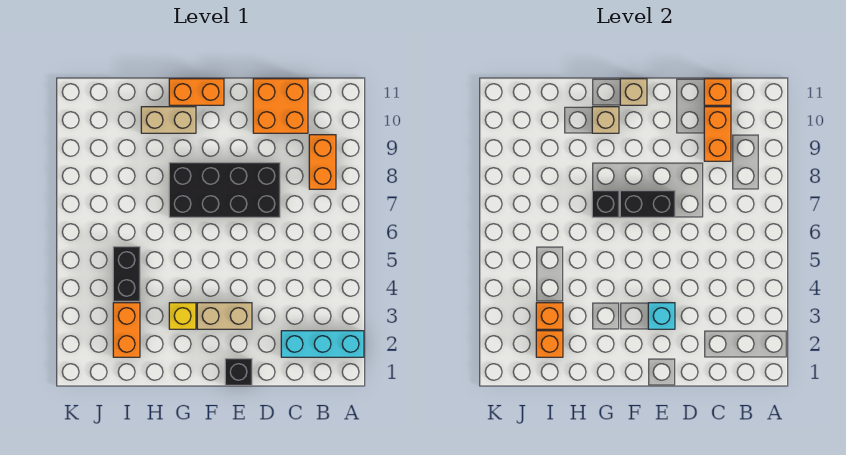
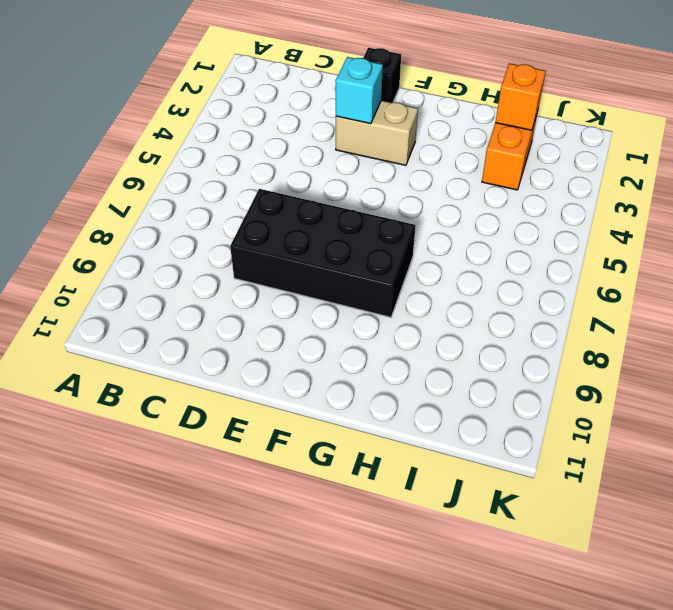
none -> cyan 1x3 brick [281,331,364,357]
none -> orange 1x2 brick [309,135,336,189]
none -> orange 2x2 brick [253,79,308,133]

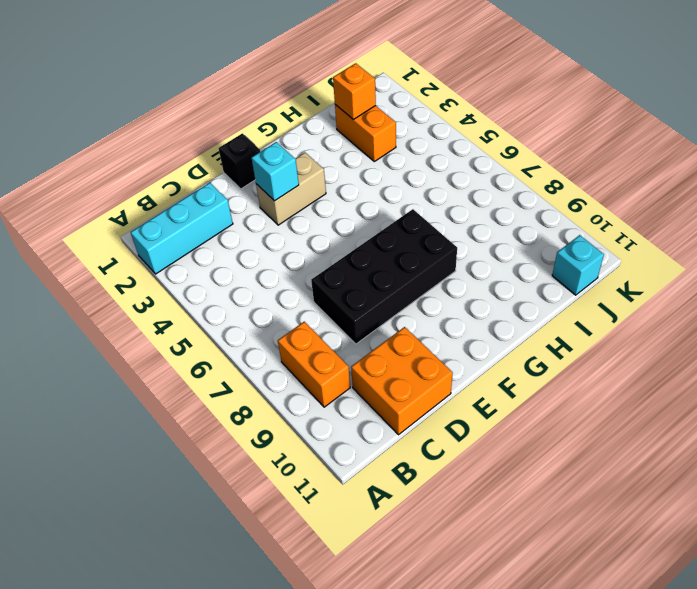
cyan 1x1 brick [552,235,604,295] -> none
none -> orange 1x2 brick [169,79,224,105]
none -> yellow 1x1 brick [169,303,196,329]
none -> tan 1x2 brick [141,107,196,133]

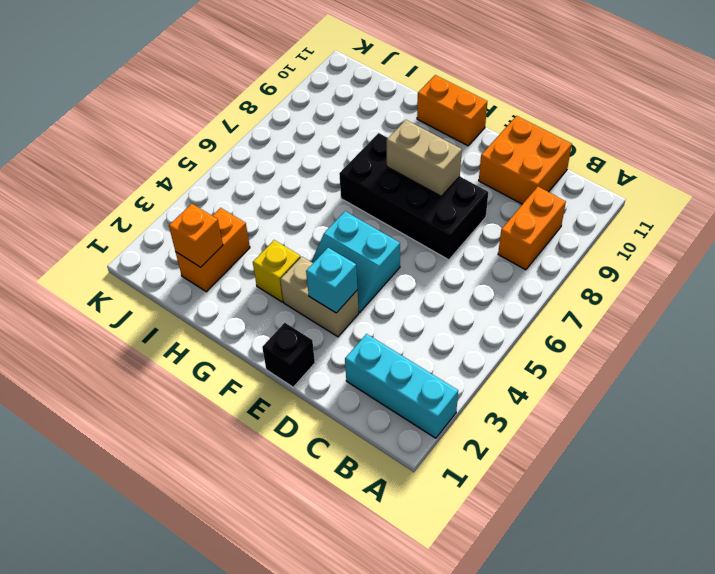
cyan 2x2 slope [311,211,400,313] -> none
tan 1x2 brick [387,120,462,196] -> tan 1x2 brick moved to [141,107,196,133]
none -> black 1x2 brick [113,247,140,301]
none -> orange 1x2 brick [704,107,731,161]
none -> orange 1x1 brick [704,79,731,105]

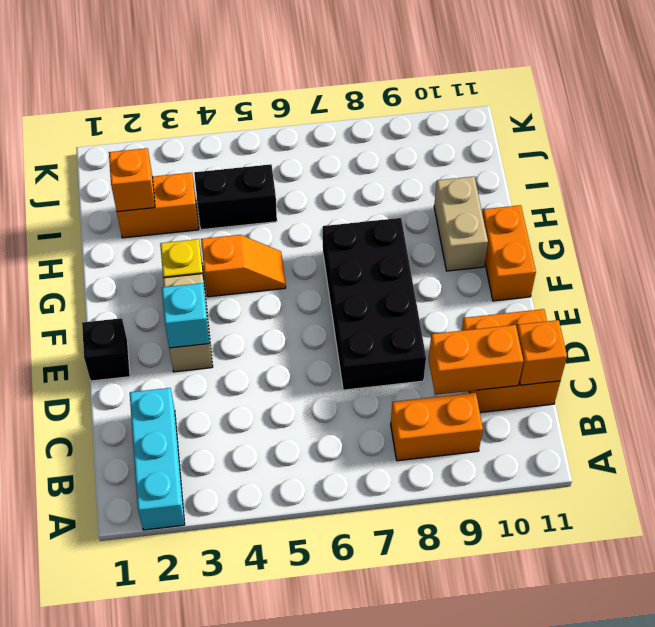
orange 1x2 slope [201,235,286,297] -> none
none -> black 1x2 brick [620,191,675,217]
none -> tan 1x1 brick [620,79,647,105]
none -> black 1x1 brick [592,191,619,217]

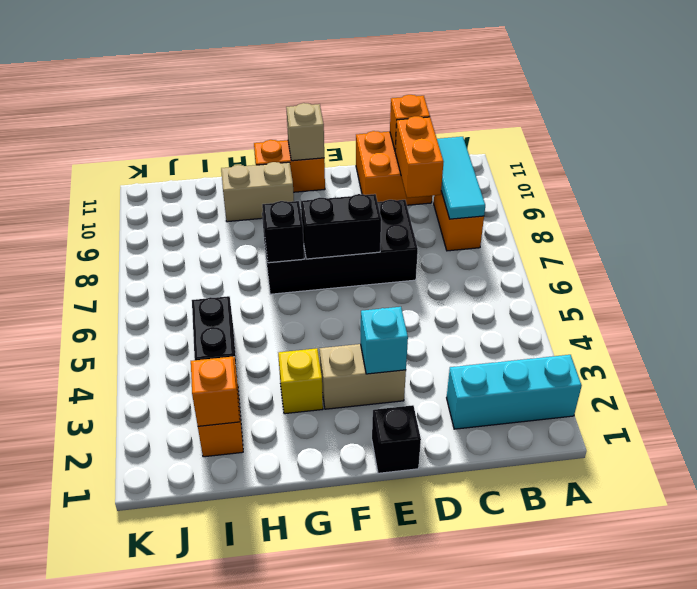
cyan 1x3 tile [437,137,485,219] -> none
none -> tan 1x1 brick [592,107,619,133]
none -> orange 1x1 brick [536,303,563,329]

